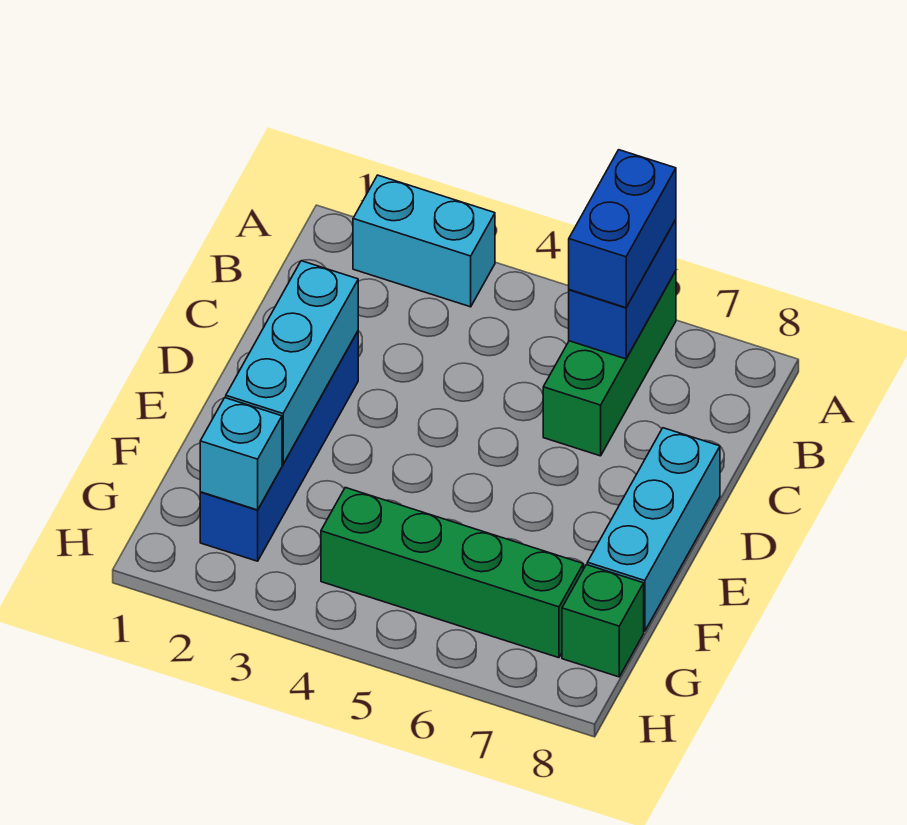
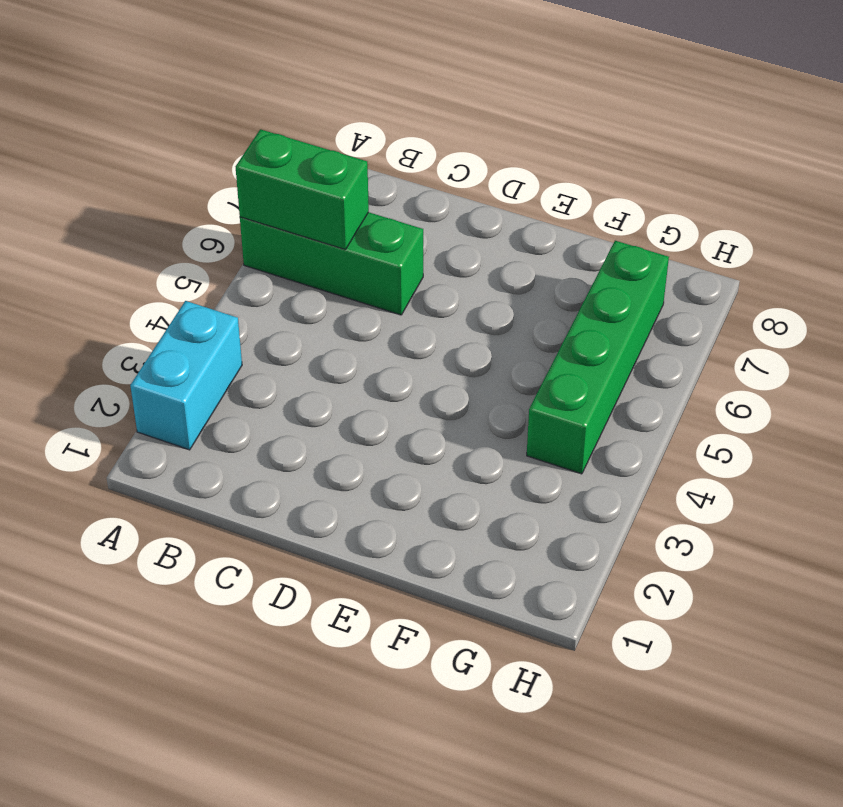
green 1x2 brick [236,129,369,250] -> blue 1x2 brick [569,220,676,359]
none -> blue 1x4 brick [200,332,358,561]
none -> cyan 1x3 brick [587,428,720,631]

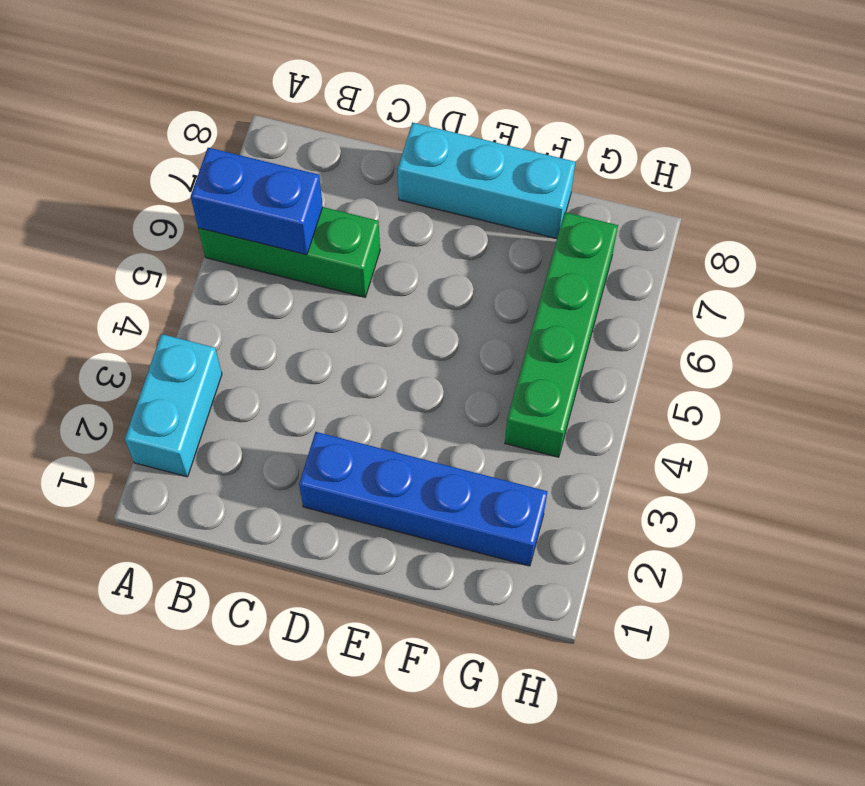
none -> green 1x1 brick [562,565,644,677]
none -> cyan 1x3 brick [225,261,358,464]

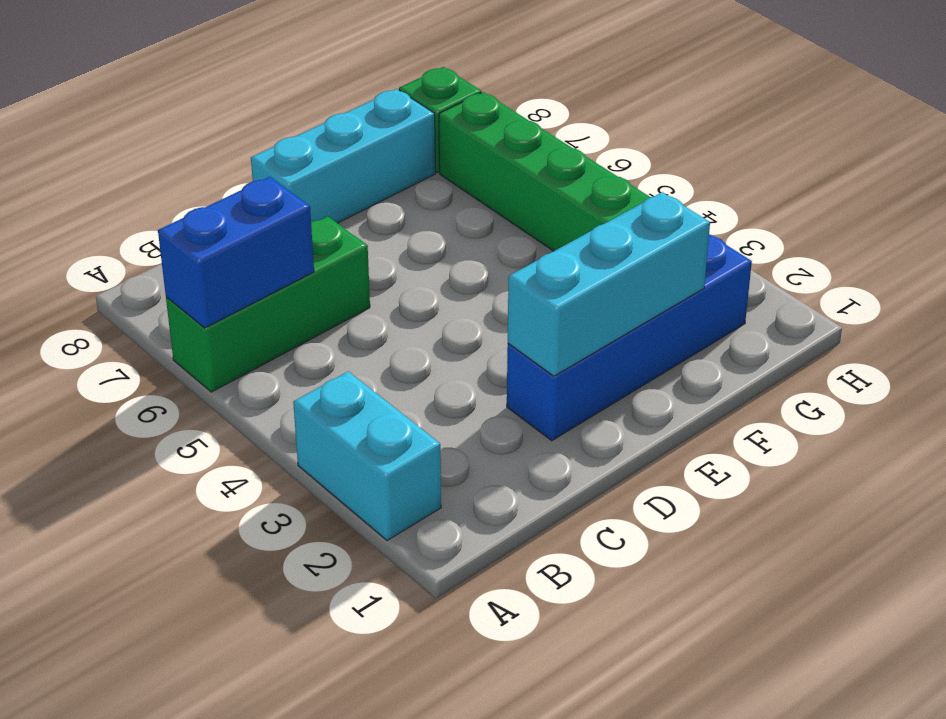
none -> cyan 1x1 brick [200,398,282,510]
none -> blue 1x2 brick [569,150,676,308]

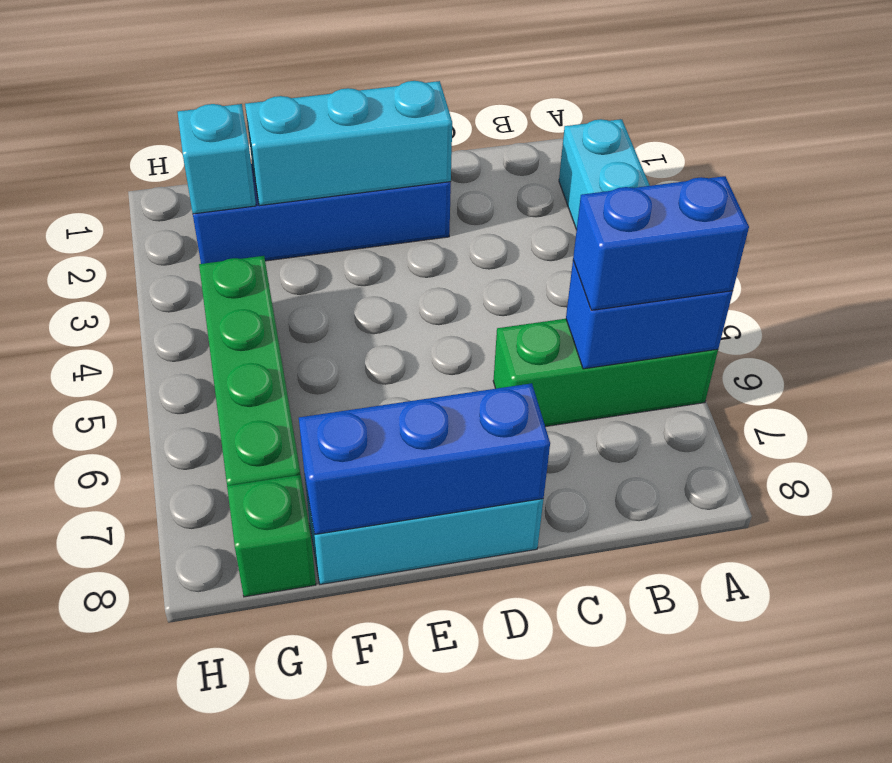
blue 1x3 brick [299,383,550,534] -> none

